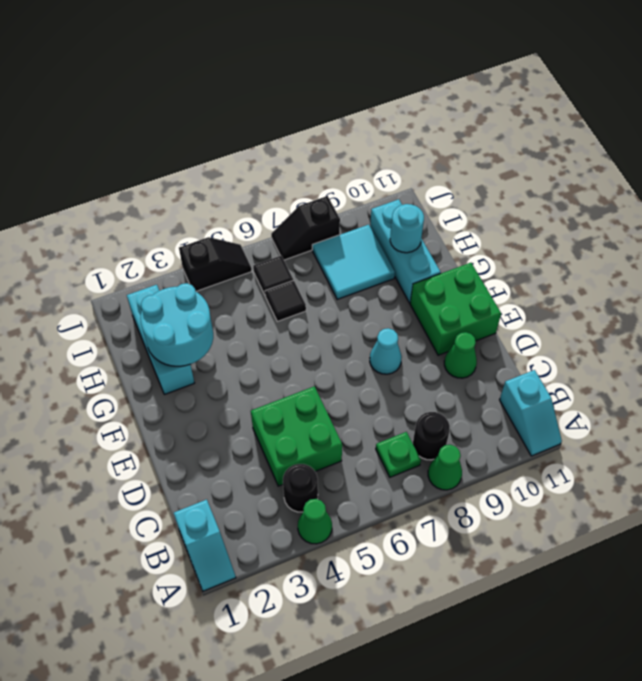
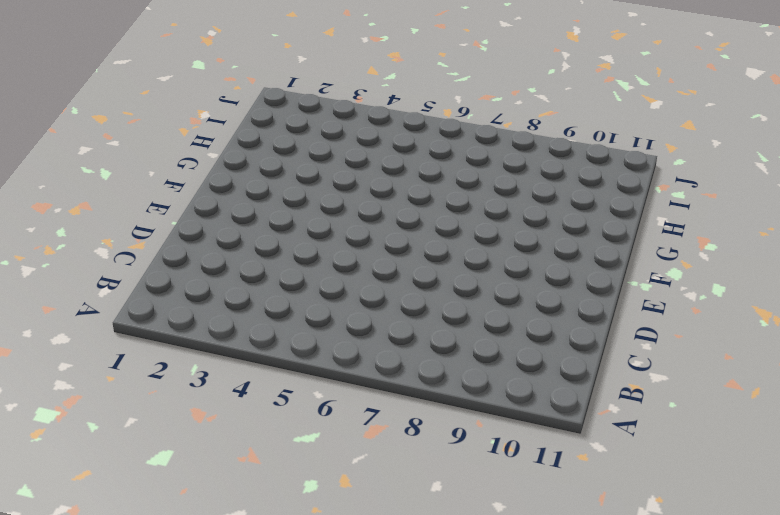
none -> cyan 1x2 slope [174,500,236,591]
none -> green 1x1 cone [298,499,332,544]
none -> green 1x1 cone [428,445,462,490]

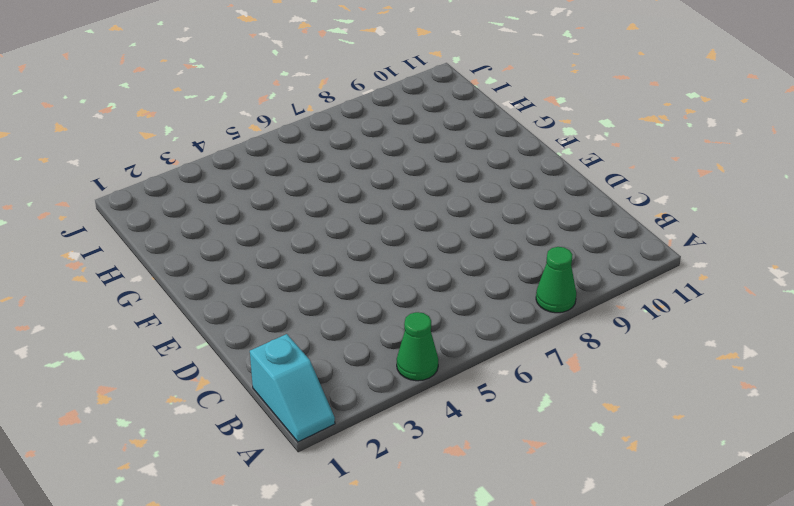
none -> cyan 1x2 slope [500,370,562,456]
none -> black 1x1 round brick [283,464,318,512]
none -> green 1x1 plate [376,432,421,477]

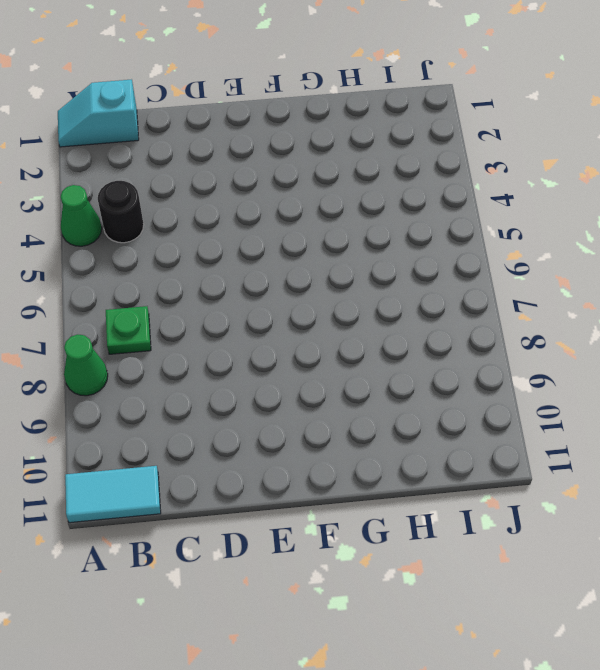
cyan 1x2 tile [65,466,161,523] -> cyan 1x2 slope [500,370,562,456]
none -> black 1x1 round brick [413,412,450,460]
none -> green 2x2 brick [251,386,342,486]
none -> green 1x1 cone [444,332,477,378]

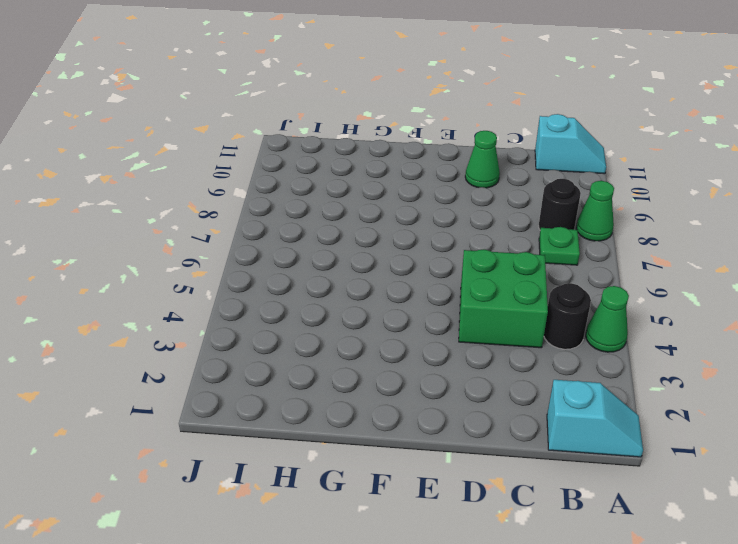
none -> cyan 1x1 cone [370,328,402,374]
none -> green 2x2 brick [410,263,501,355]
none -> cyan 1x3 brick [127,285,194,394]

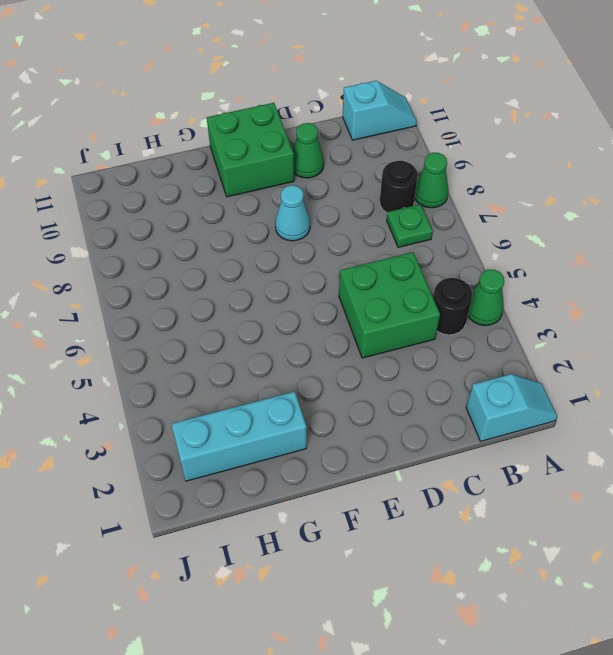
none -> cyan 1x3 brick [370,199,441,303]
none -> black 1x1 tile [265,280,306,321]
none -> cyan 2x2 tile [312,225,395,300]

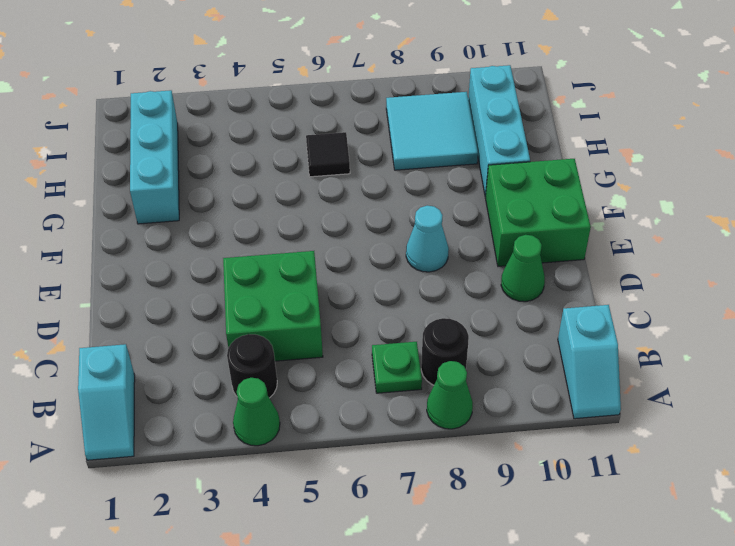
none -> black 1x1 tile [253,256,293,296]
none -> black 1x2 slope [179,237,252,291]
none -> black 1x2 slope [271,196,340,260]

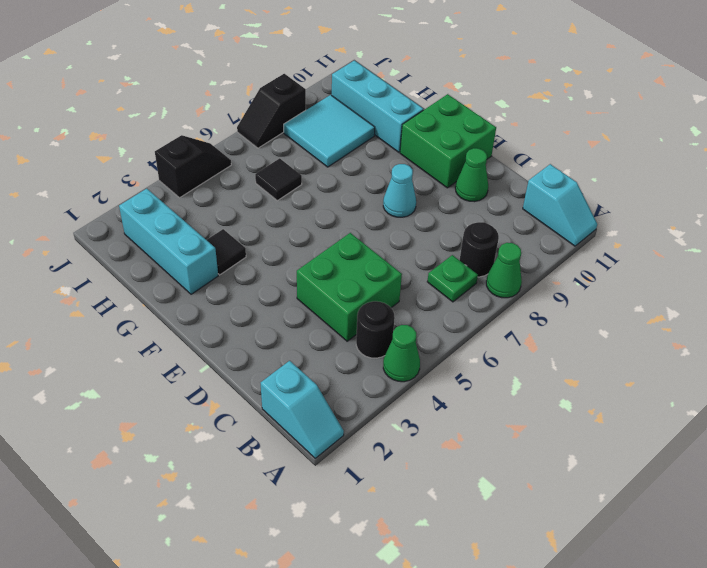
black 1x1 tile [207,229,246,275] -> black 1x1 tile moved to [253,256,293,296]
none -> cyan 2x2 round brick [140,283,213,366]
none -> cyan 1x1 round brick [390,204,424,253]

